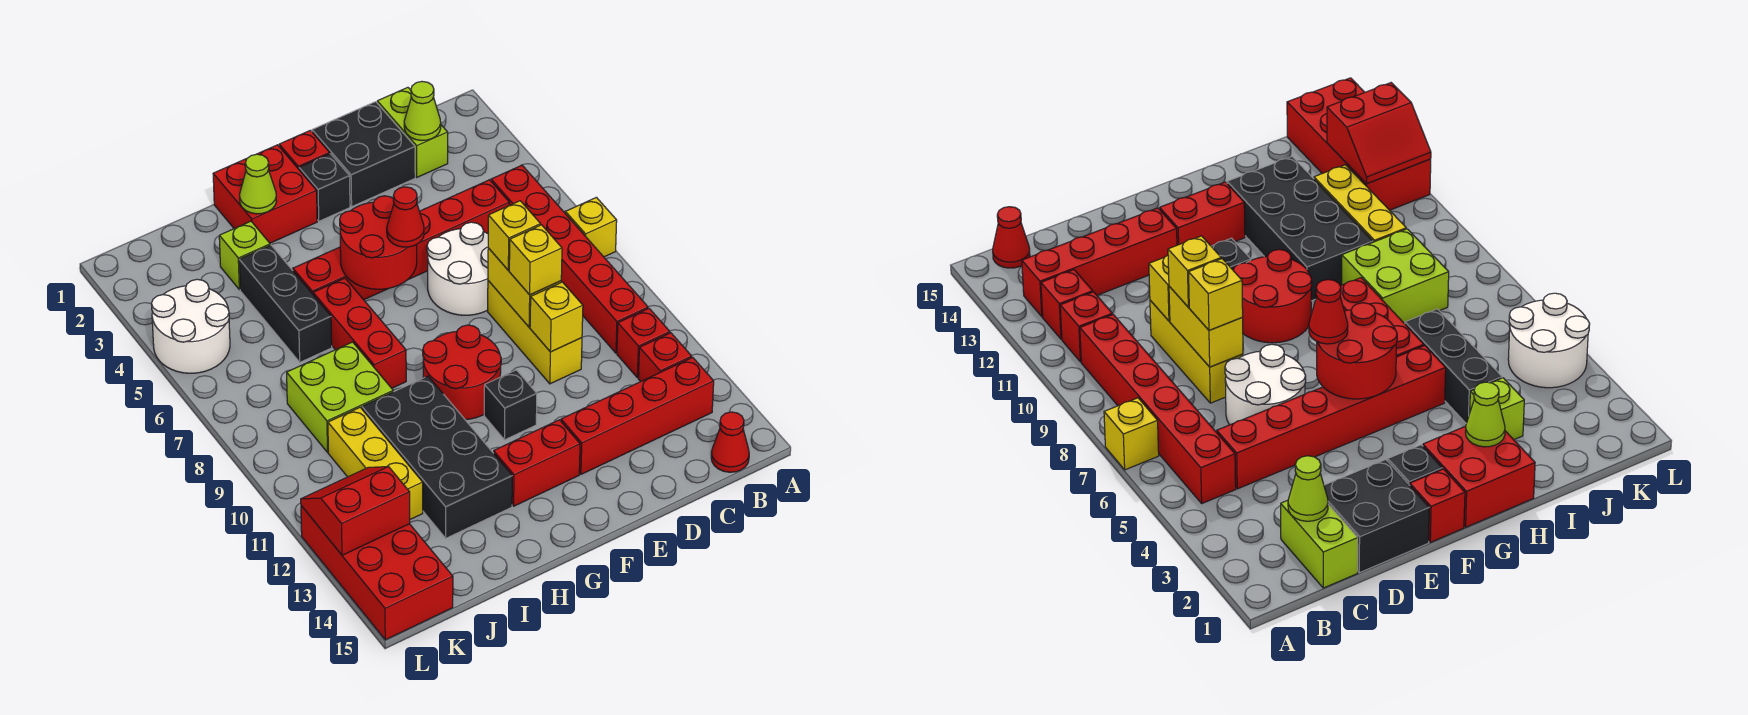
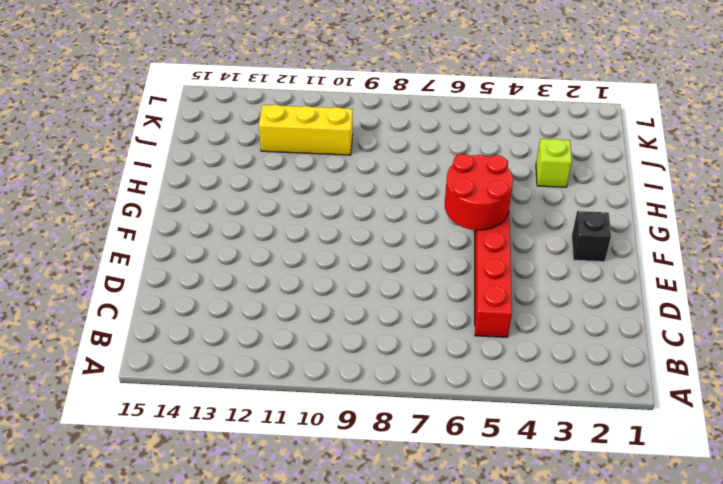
none -> yellow 1x1 brick [565,197,617,257]
none -> red 1x6 brick [491,165,648,353]
none -> red 1x1 brick [617,309,670,378]
none -> red 1x1 brick [638,333,692,381]

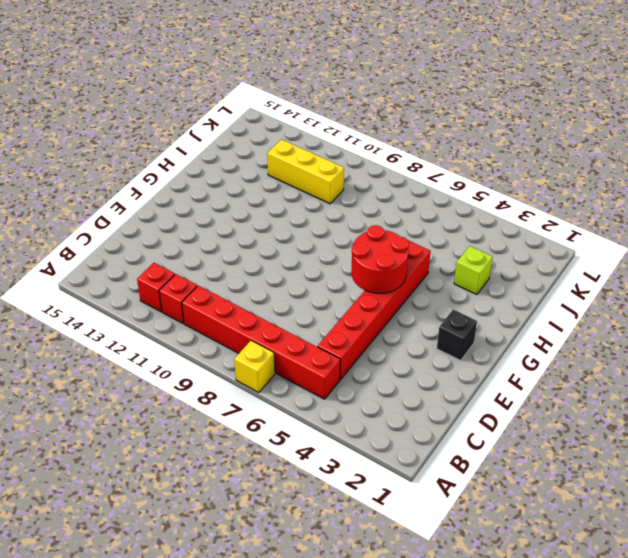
none -> red 1x4 brick [561,357,714,474]
none -> red 1x1 cone [711,412,749,472]
none -> lime 1x2 brick [377,87,448,177]
none -> black 2x2 brick [312,102,415,206]

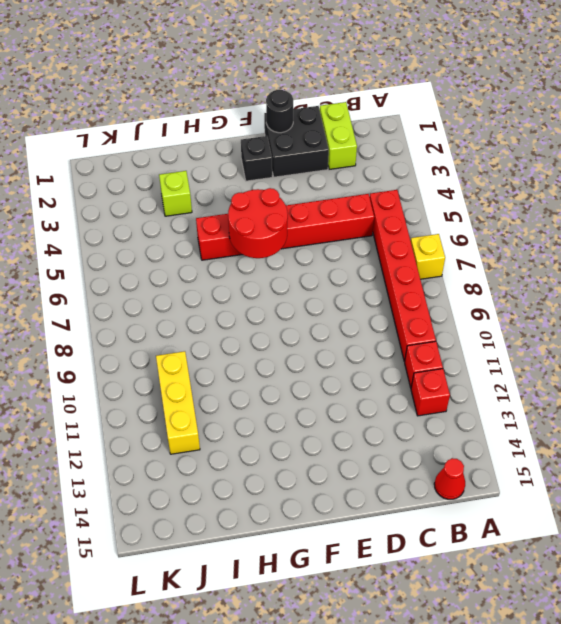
black 1x1 round brick [266,90,293,133] -> none
none -> red 1x4 brick [561,357,714,474]
none -> white 2x2 round brick [427,222,488,315]
none -> yellow 1x3 brick [488,281,582,384]
none -> red 1x1 brick [279,130,329,169]

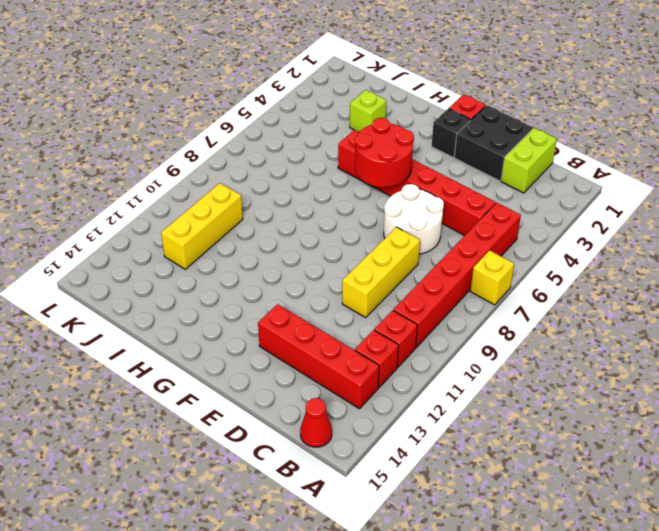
none -> red 2x2 round brick [423,325,501,420]
none -> black 1x1 brick [484,370,537,440]
none -> red 1x2 brick [494,420,580,506]
none -> red 2x2 brick [213,145,317,243]

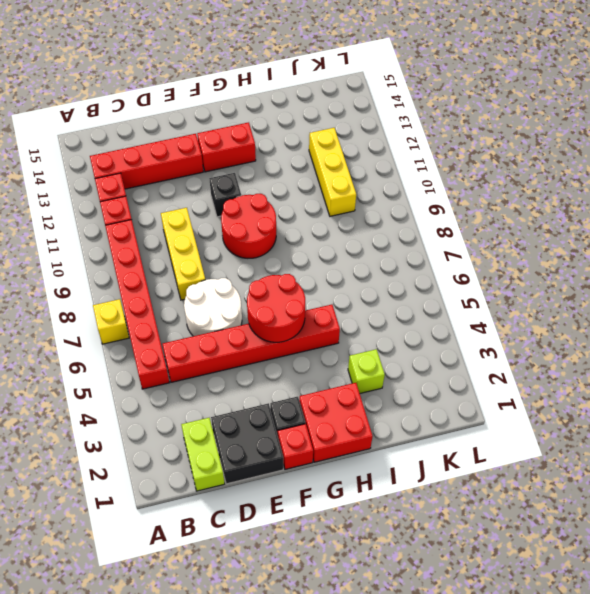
none -> red 1x1 cone [711,412,749,472]
none -> red 1x3 brick [313,278,406,388]
none -> black 2x4 brick [362,376,512,538]
none -> black 1x3 brick [239,245,332,362]

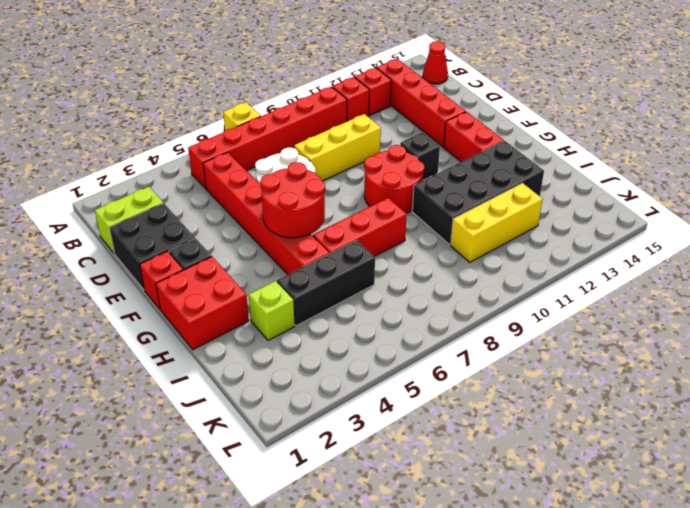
none -> lime 2x2 brick [287,342,393,452]
none -> white 2x2 round brick [151,279,230,373]
none -> red 2x4 brick [301,506,453,640]
none -> lime 1x1 cone [404,82,441,141]

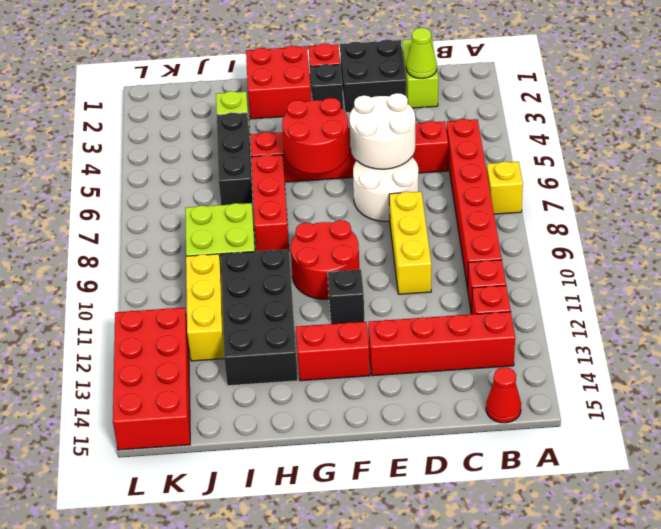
white 2x2 round brick [350,93,415,169] -> white 2x2 round brick moved to [151,279,230,373]
none -> yellow 1x2 brick [488,248,561,327]
none -> yellow 1x1 brick [530,282,583,352]
none -> lime 1x1 cone [240,154,277,214]
none -> red 2x2 slope [301,467,410,555]

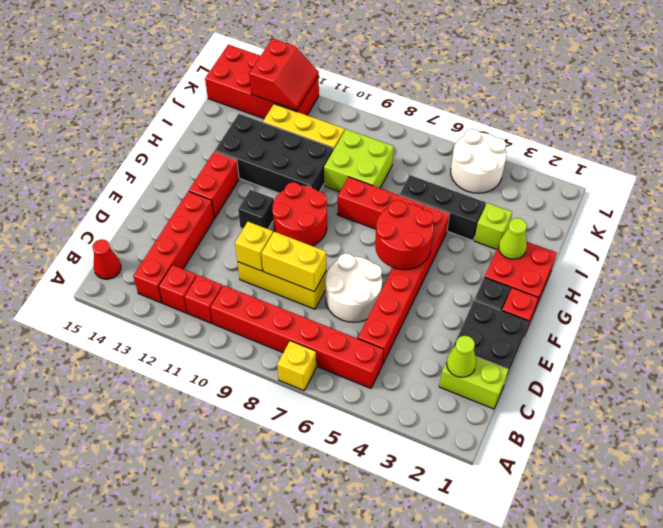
none -> yellow 1x1 brick [488,201,541,270]
none -> yellow 1x1 brick [509,225,562,295]
none -> red 1x1 cone [387,187,424,247]

